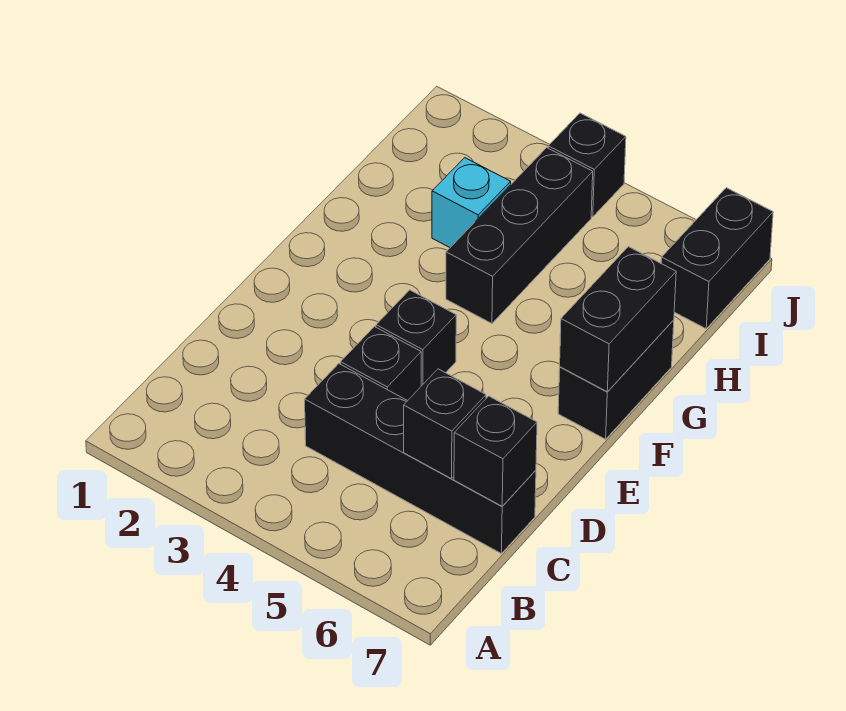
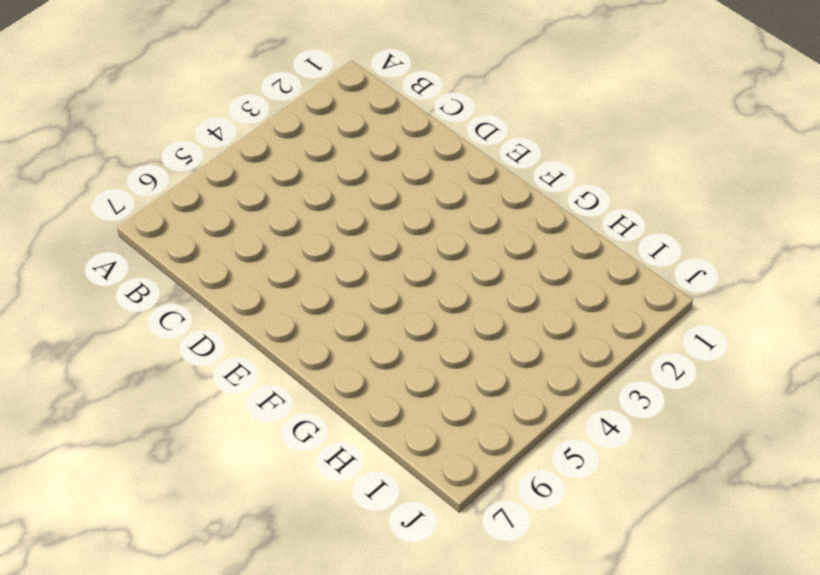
none -> black 1x4 brick [305,364,536,554]
none -> black 1x1 brick [341,327,421,401]

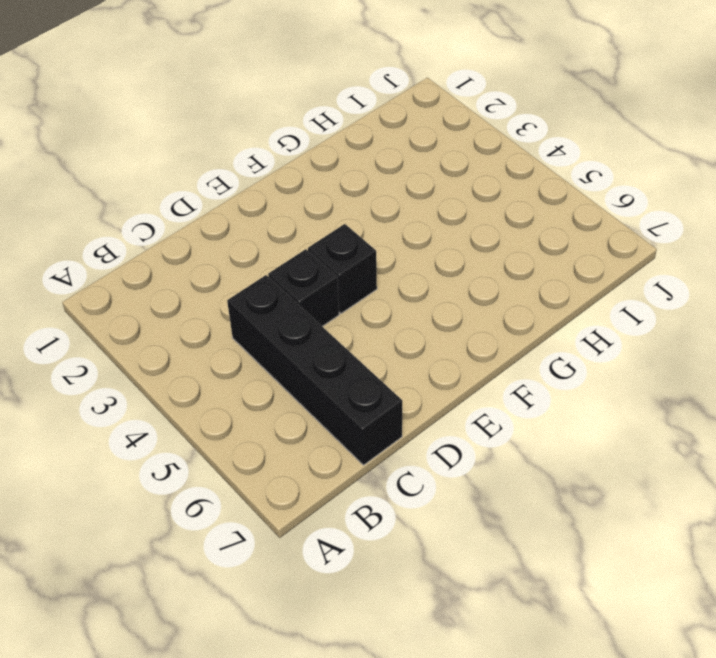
none -> black 1x2 brick [558,320,674,439]
none -> black 1x3 brick [446,148,593,324]

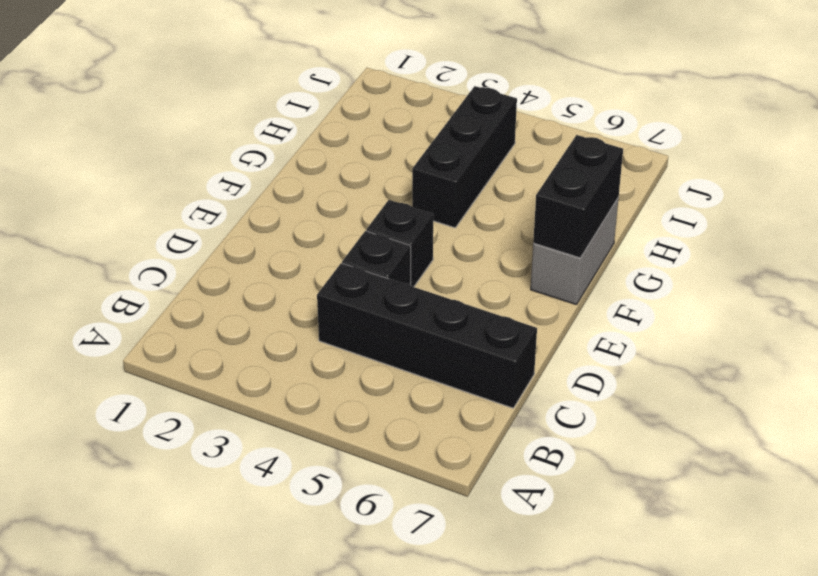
grey 1x2 brick [531,199,618,305] -> black 1x2 brick [558,320,674,439]
none -> cyan 1x1 brick [432,158,511,247]
none -> black 1x2 brick [661,188,773,329]

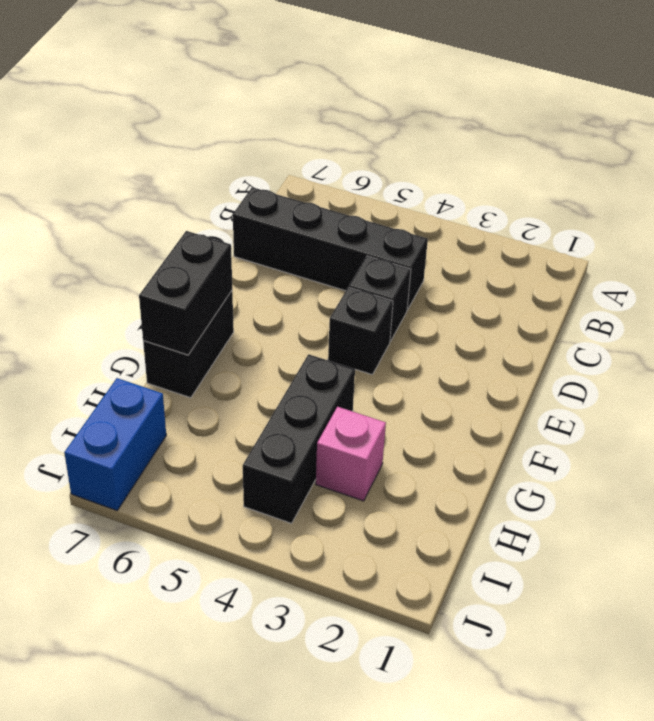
pink 1x1 brick [316,407,386,501] -> cyan 1x1 brick [432,158,511,247]
blue 1x2 brick [64,378,166,510] -> black 1x2 brick [661,188,773,329]
none -> black 1x1 brick [548,113,626,217]
none -> black 1x1 brick [404,369,486,479]

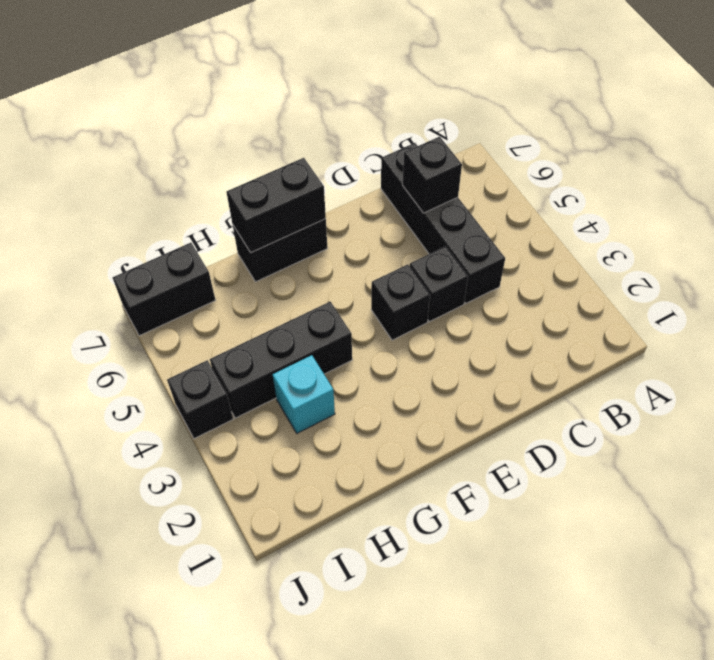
none -> black 1x1 brick [454,396,537,506]

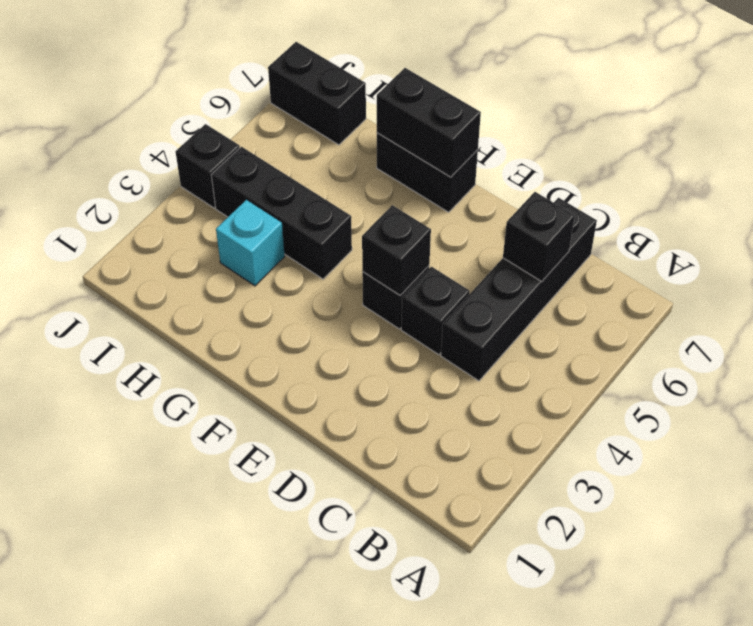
black 1x1 brick [362,205,431,295] -> black 1x1 brick moved to [454,396,537,506]

